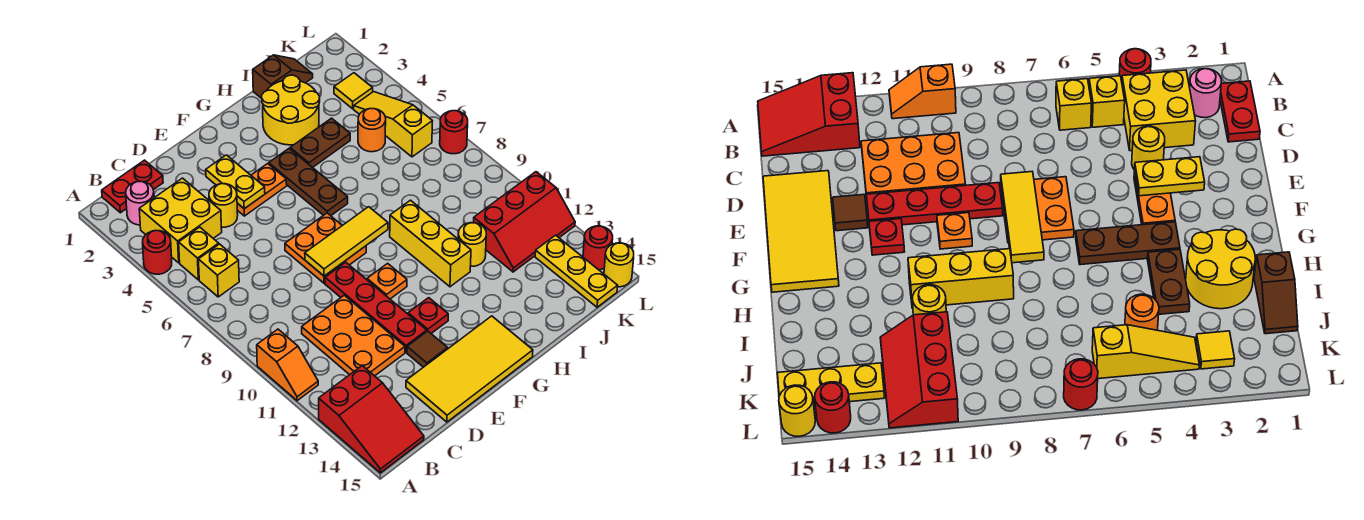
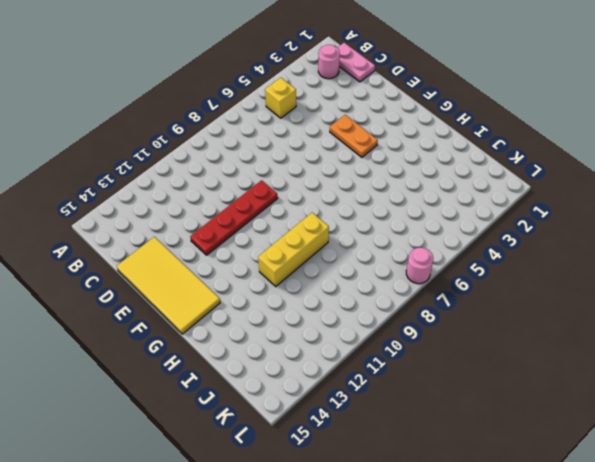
pink 1x2 plate [337,43,375,82] -> red 1x2 plate [102,160,163,213]
pink 1x1 round brick [406,248,433,284] -> red 1x1 round brick [440,111,468,154]
none -> red 1x1 round brick [143,231,172,274]
none -> orange 1x2 slope [257,329,318,401]
none -> red 2x3 slope [319,366,424,473]
none -> yellow 2x2 brick [139,178,222,263]

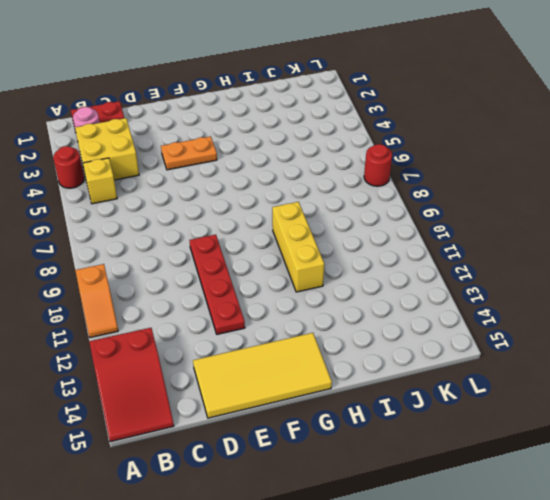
none -> yellow 1x1 brick [198,244,239,297]
none -> orange 2x3 plate [302,295,405,376]
none -> yellow 1x1 round brick [209,184,238,227]
none -> orange 2x2 plate [285,213,366,283]

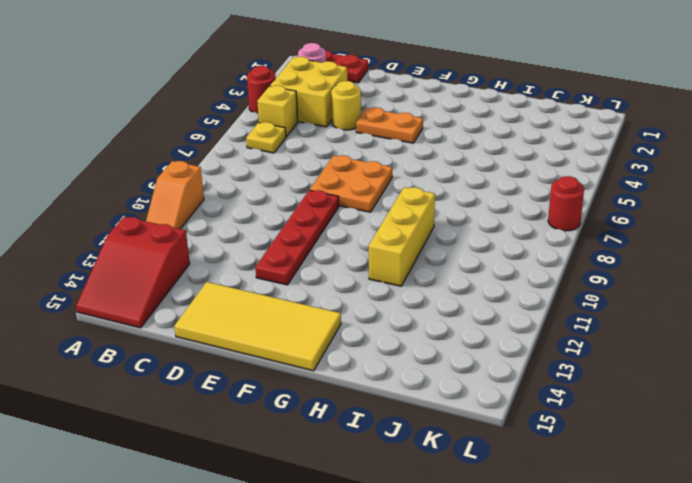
yellow 1x1 plate [246,122,286,153] -> yellow 1x1 brick [198,244,239,297]
none -> orange 2x3 plate [302,295,405,376]
none -> brown 1x1 tile [407,331,448,367]
none -> orange 1x1 plate [367,263,407,299]
none -> red 1x1 plate [408,298,448,333]

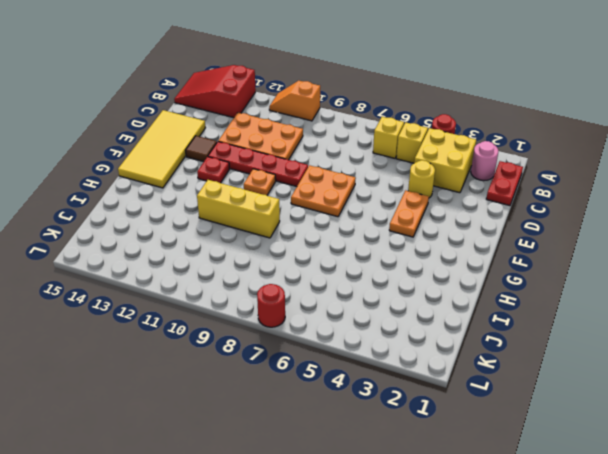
none -> brown 1x3 plate [269,149,348,216]
none -> yellow 2x2 round brick [262,75,320,145]
none -> brown 1x2 plate [290,118,350,168]
none -> brown 1x2 slope [253,55,313,98]

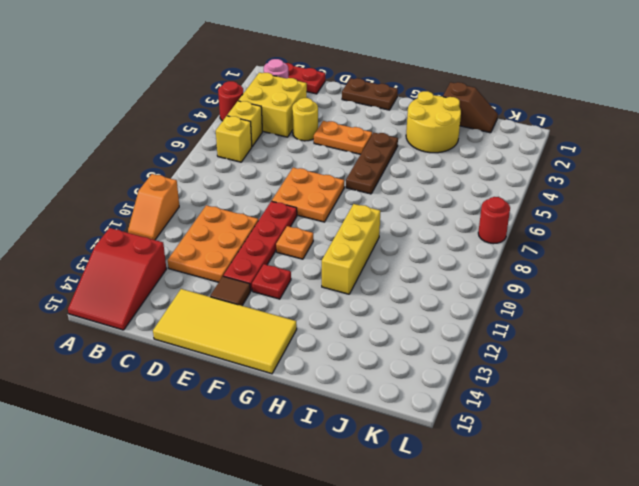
brown 1x2 plate [342,78,398,110] -> brown 1x2 plate moved to [290,118,350,168]
none -> yellow 1x1 round brick [458,223,486,266]
none -> orange 1x1 round brick [358,108,386,152]
none -> red 2x3 slope [474,172,575,272]
none -> yellow 1x1 tile [334,73,373,109]

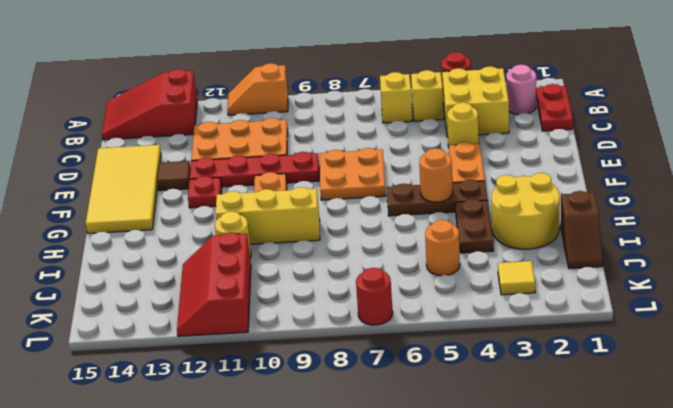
orange 1x1 round brick [419,148,453,202] -> none
none -> yellow 1x3 slope [354,92,432,157]
none -> yellow 1x3 plate [535,235,618,307]
none -> red 1x1 round brick [583,226,613,270]
none -> yellow 1x1 round brick [604,243,634,287]

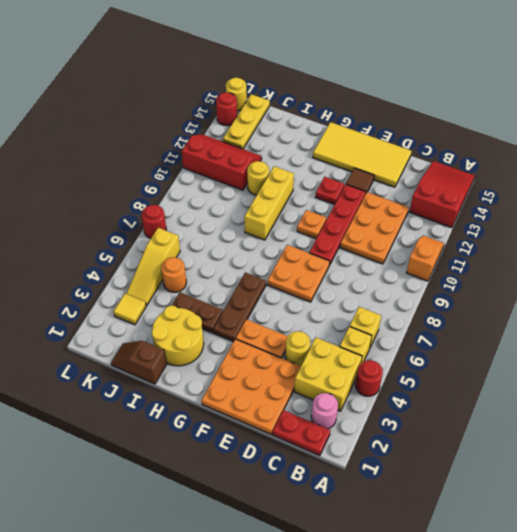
orange 3x3 plate [202,339,301,434] -> none
none -> yellow 1x2 plate [206,155,265,209]
none -> yellow 1x3 tile [305,207,388,276]

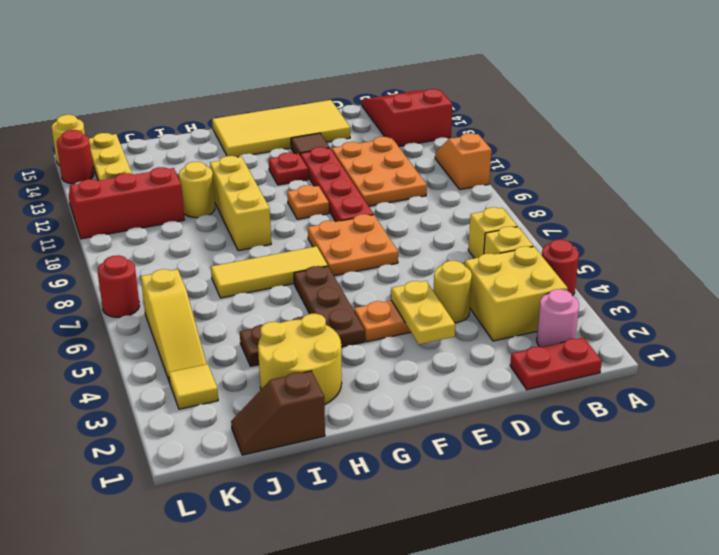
yellow 1x3 tile [211,246,328,298] -> yellow 1x3 tile moved to [305,207,388,276]
none -> orange 1x1 round brick [358,108,386,152]

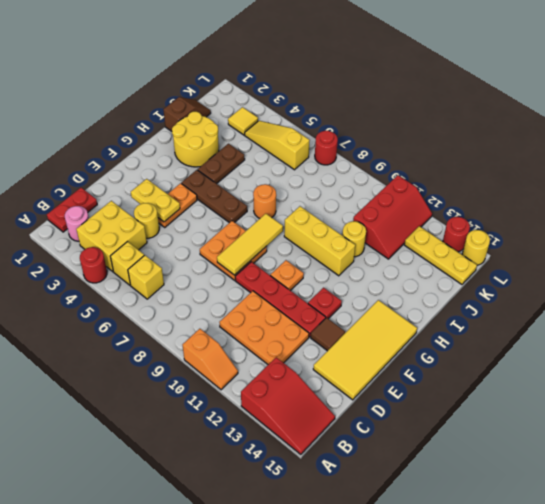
orange 1x1 round brick [253,184,276,218] -> orange 1x1 round brick moved to [358,108,386,152]

